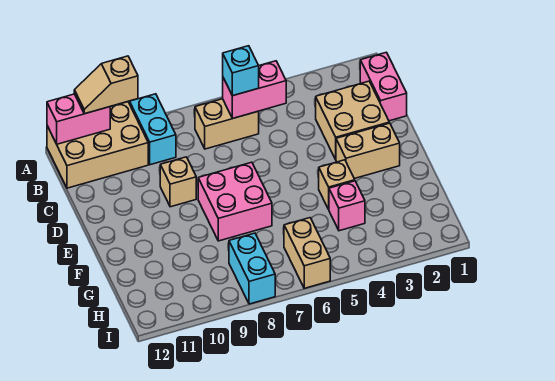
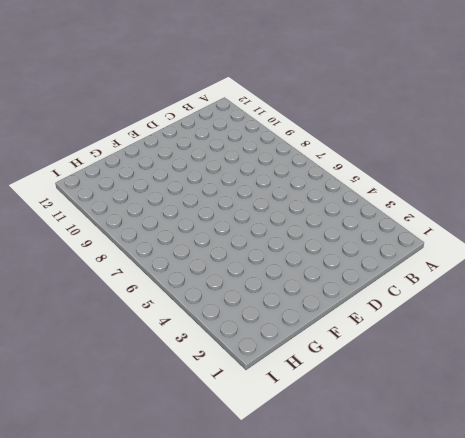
none -> cyan 1x2 brick [130,94,176,165]
none -> tan 2x3 brick [47,102,148,188]
none -> pink 1x2 brick [360,52,407,121]

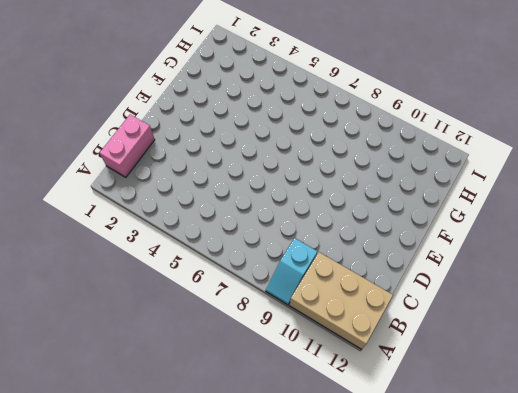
cyan 1x2 slope [266,238,317,305] -> cyan 1x2 brick [130,94,176,165]
none -> tan 1x2 brick [195,99,259,149]
none -> tan 2x2 brick [316,81,389,159]
none -> tan 1x1 brick [160,157,196,207]

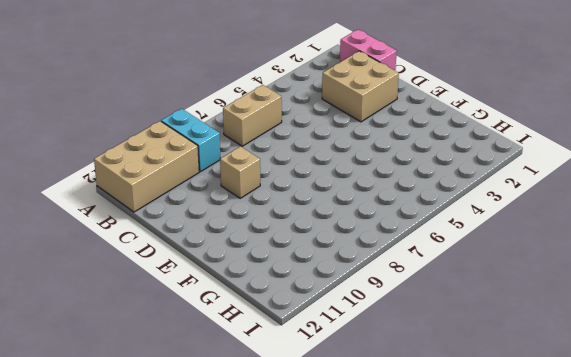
none -> tan 1x2 brick [336,123,400,179]
none -> pink 2x2 brick [198,162,272,241]
none -> tan 1x1 brick [319,160,355,209]

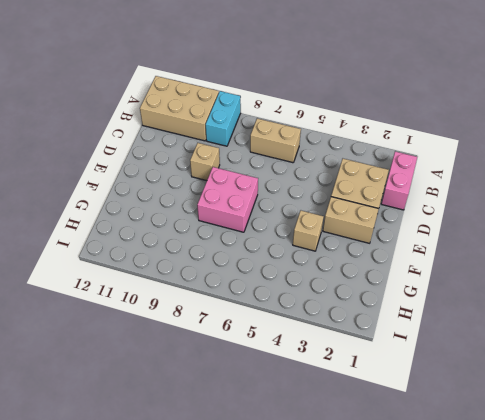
none -> pink 1x1 brick [329,181,365,231]
none -> tan 1x2 brick [284,218,330,288]
none -> cyan 1x2 brick [229,233,275,304]

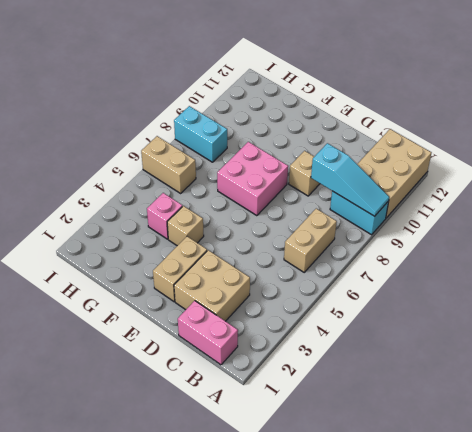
cyan 1x3 slope [311,143,389,216] -> none
none -> pink 1x2 brick [47,94,110,144]
none -> pink 1x2 brick [223,61,286,119]
none -> tan 1x2 slope [74,56,138,114]

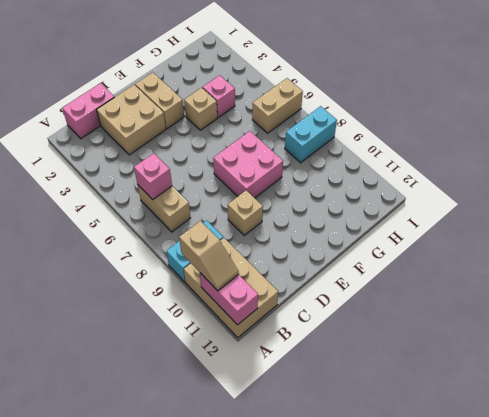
pink 1x1 brick [134,153,172,200] -> pink 1x2 brick [223,61,286,119]
none -> cyan 1x1 brick [223,46,259,96]

